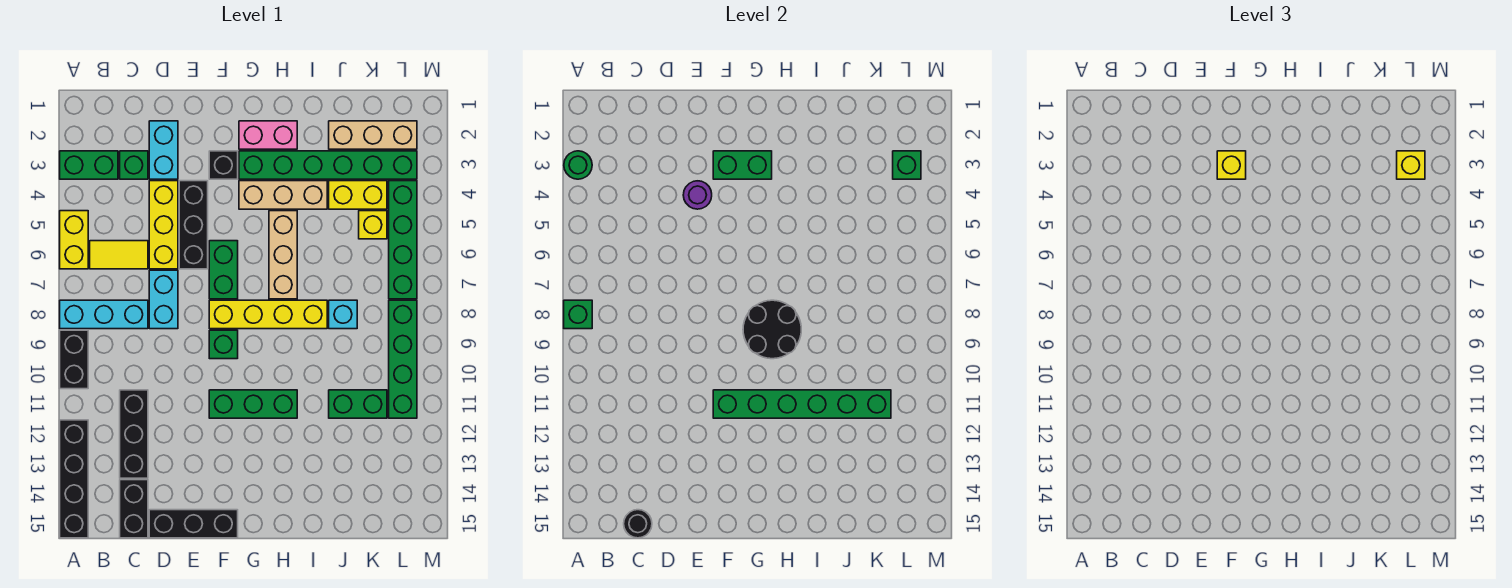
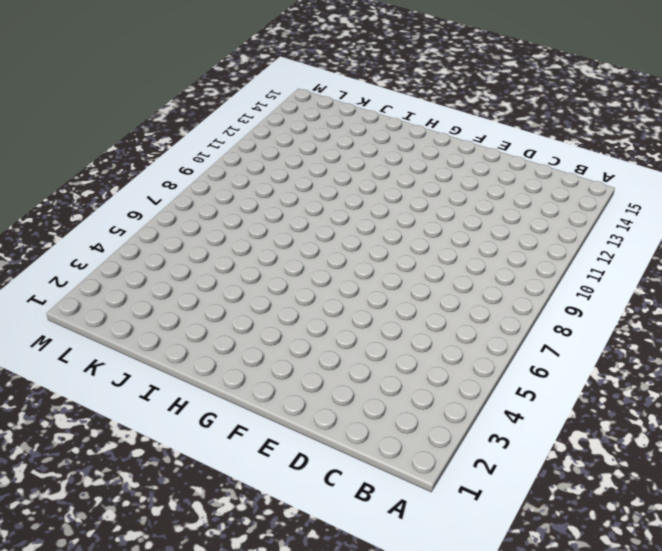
none -> green 1x2 brick [60,151,118,179]
none -> yellow 1x2 brick [60,211,88,269]
none -> cyan 1x3 brick [60,300,148,329]
none -> black 1x2 brick [60,330,88,389]

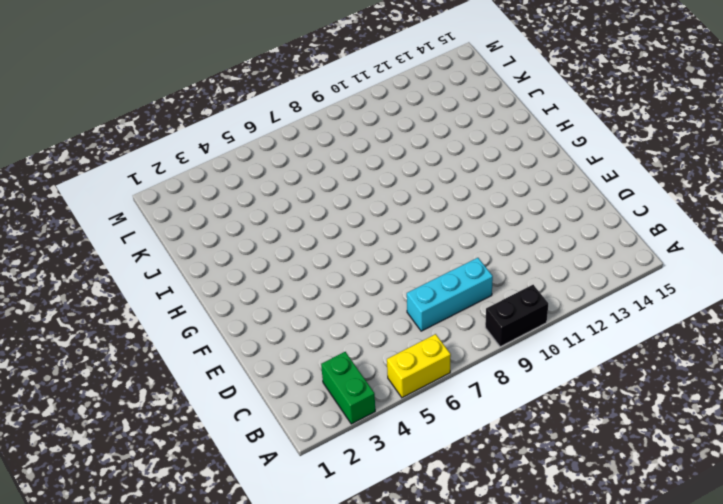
cyan 1x3 brick [407,258,493,331] -> cyan 1x3 brick turned to [60,300,148,329]
none -> black 1x4 brick [60,420,88,538]
none -> yellow 1x2 tile [90,241,148,269]
none -> green 1x1 brick [120,151,148,179]
none -> black 1x3 brick [120,390,148,478]

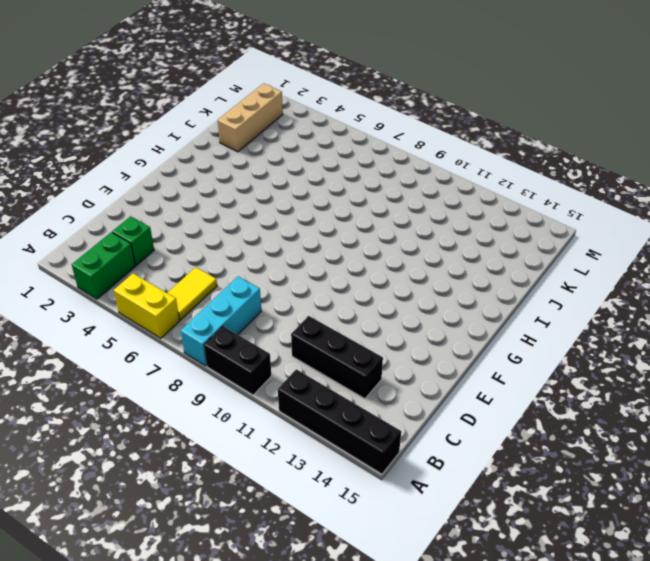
none -> black 1x2 brick [120,480,148,538]
none -> cyan 1x2 brick [149,121,178,179]
none -> yellow 1x3 brick [149,181,178,269]
none -> cyan 1x2 brick [149,270,178,329]

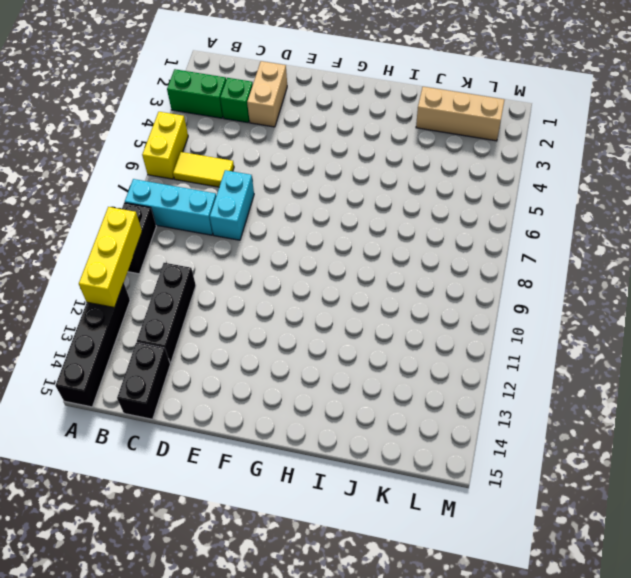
yellow 1x3 brick [79,207,142,307] -> yellow 1x3 brick moved to [149,181,178,269]
tan 1x2 brick [247,61,287,127] -> cyan 1x2 brick [149,121,178,179]
none -> black 1x3 brick [149,510,238,538]
none -> black 1x3 brick [179,181,208,269]
none -> black 1x1 brick [209,151,238,179]
none -> green 1x2 brick [209,241,238,299]

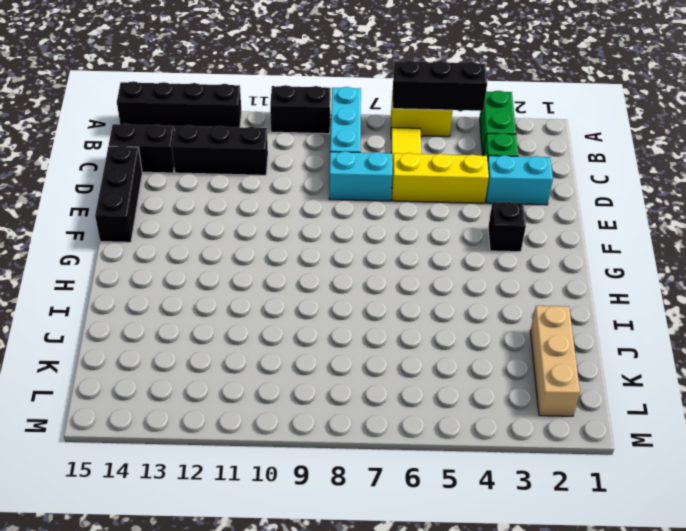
black 1x3 brick [393,60,487,111] -> black 1x3 brick moved to [179,181,208,269]
none -> green 1x2 brick [209,241,238,299]
none -> yellow 1x4 brick [209,300,327,329]
none -> green 1x1 brick [209,330,238,359]
none -> green 1x3 brick [209,390,297,418]

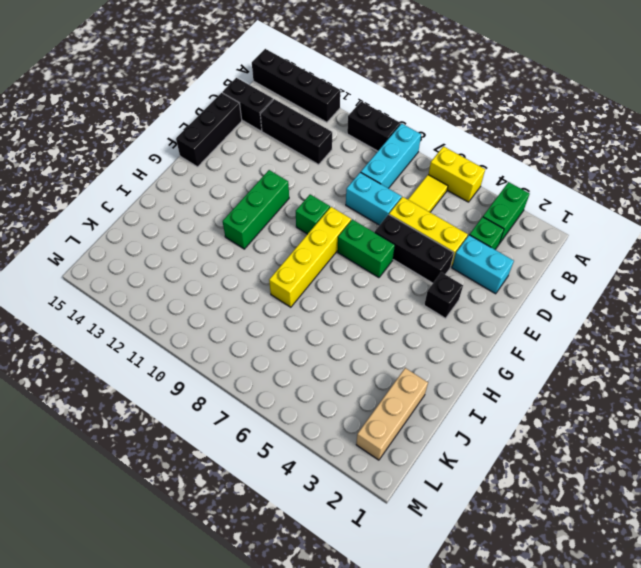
none -> pink 1x2 brick [239,121,297,149]
none -> green 1x6 brick [239,151,417,179]
none -> tan 1x3 brick [239,181,327,209]
none -> tan 1x3 brick [269,211,297,299]

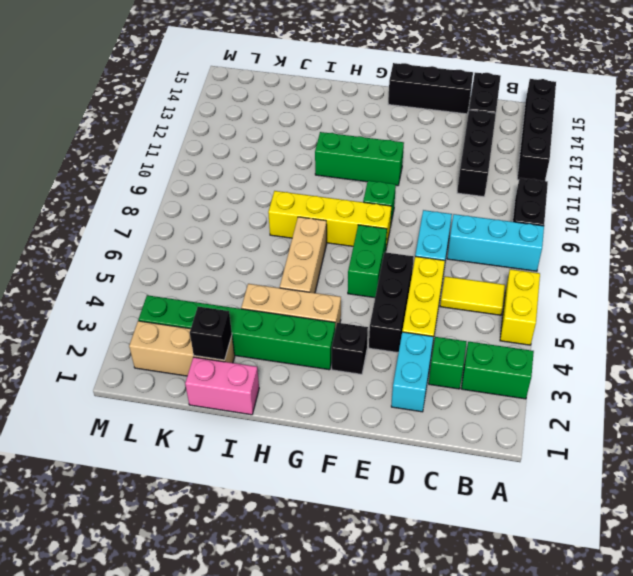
pink 1x2 brick [185,357,259,415] -> pink 1x2 brick moved to [239,121,297,149]
black 1x1 brick [190,307,232,360] -> none
none -> yellow 1x2 brick [329,181,387,209]
none -> cyan 1x1 brick [329,300,357,329]
none -> green 1x2 brick [329,390,387,418]
none -> yellow 1x1 brick [359,211,387,239]

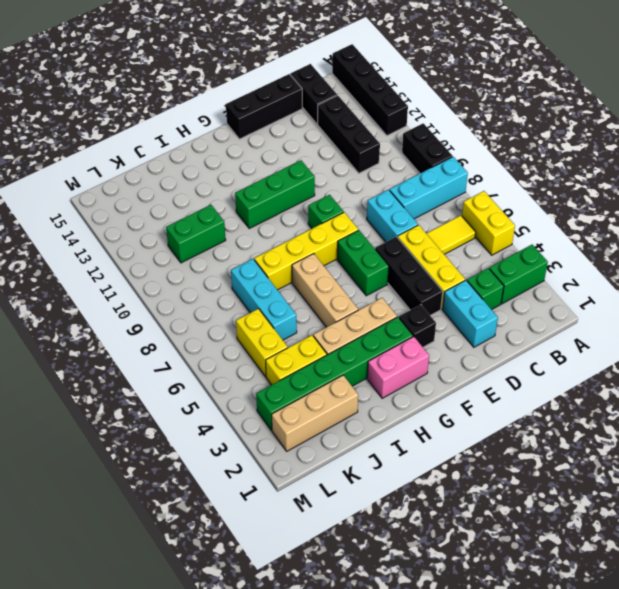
cyan 1x3 brick [231,259,297,340] -> cyan 1x1 brick [329,300,357,329]
yellow 1x2 brick [236,309,288,377] -> yellow 1x1 brick [359,211,387,239]
none -> green 1x4 brick [389,181,417,299]
none -> green 1x4 brick [389,300,417,418]
none -> green 1x1 round brick [564,151,592,179]
none -> green 1x1 brick [564,300,592,329]

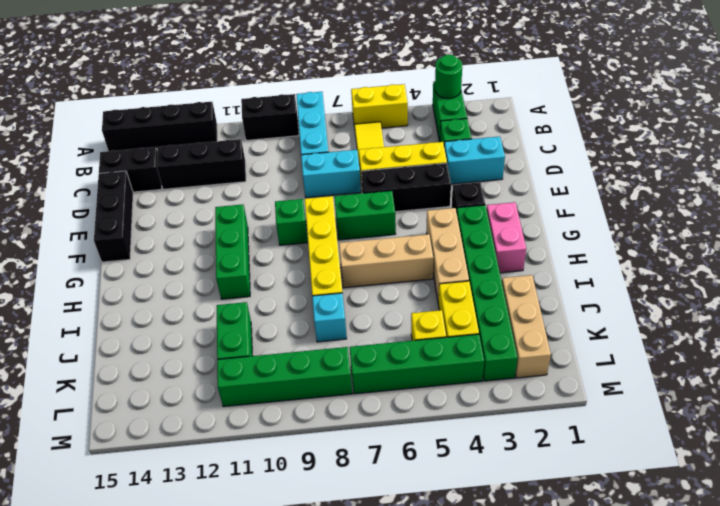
none -> green 1x1 brick [564,300,592,329]
none -> black 1x1 round brick [624,510,652,538]
none -> purple 1x1 round brick [683,181,712,209]
none -> green 1x2 brick [713,151,772,179]

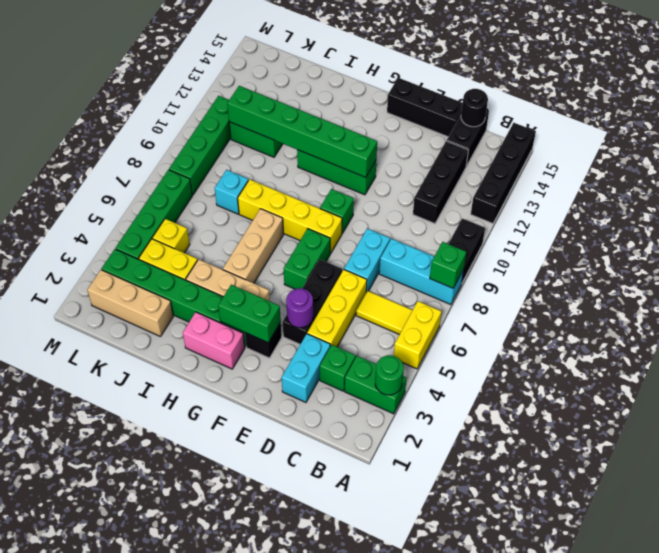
none -> black 2x2 round brick [743,300,801,359]
none -> green 1x1 brick [893,151,921,179]
none -> yellow 1x1 brick [1217,151,1246,179]
none -> yellow 1x1 brick [1397,151,1425,179]

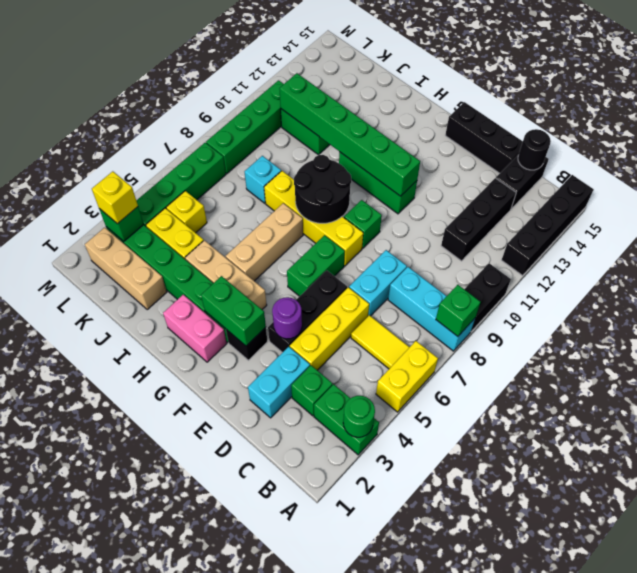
none -> yellow 1x1 brick [1217,151,1246,179]

